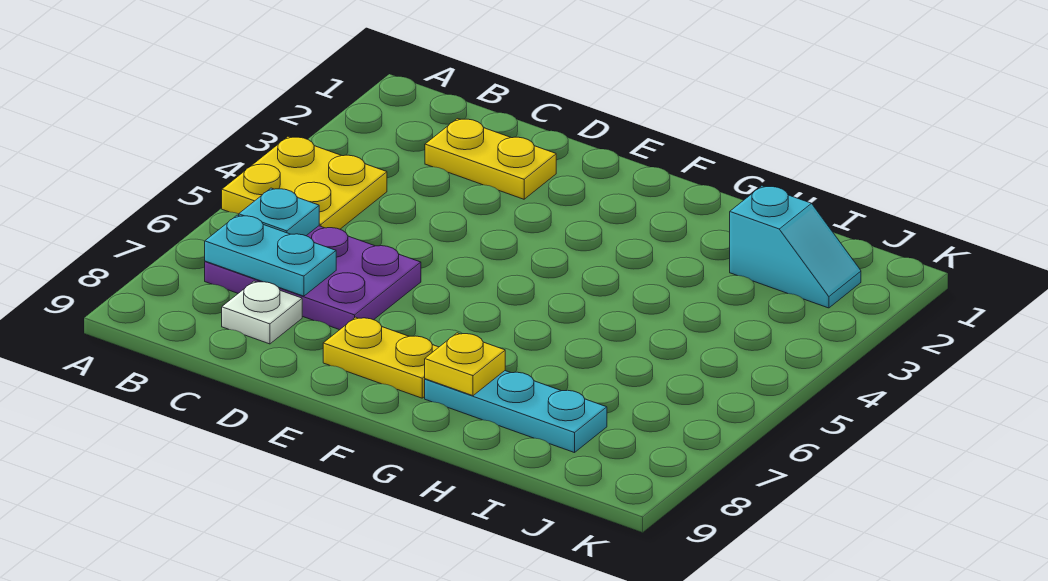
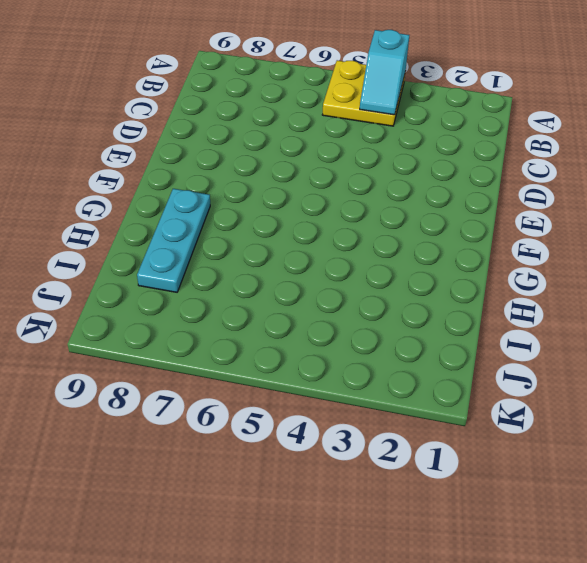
cyan 1x2 slope [360,30,409,115] -> cyan 1x2 slope moved to [730,186,861,308]
none -> purple 2x3 plate [205,226,421,330]
none -> yellow 1x2 plate [425,119,556,199]

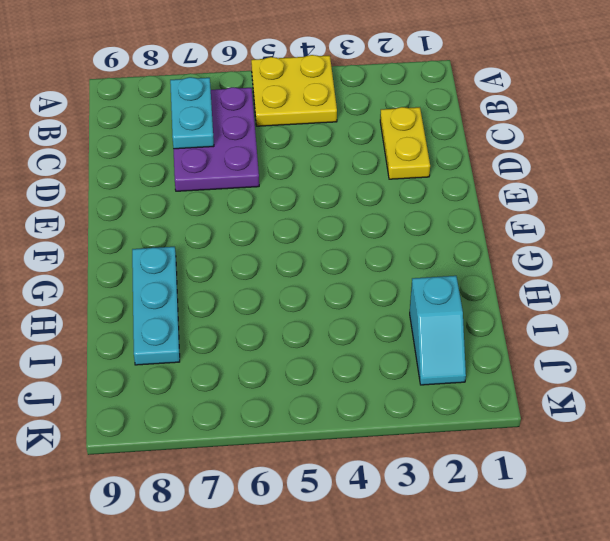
none -> white 1x1 plate [222,281,302,344]
none -> yellow 1x2 plate [323,317,439,398]

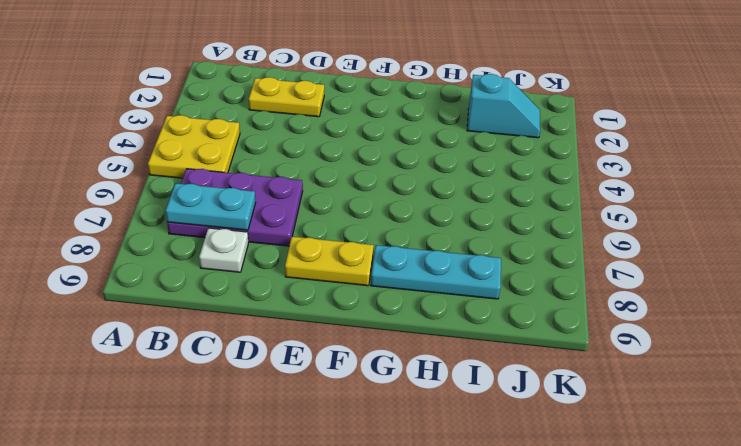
none -> cyan 1x1 plate [239,188,319,236]
none -> yellow 1x1 plate [425,333,505,396]

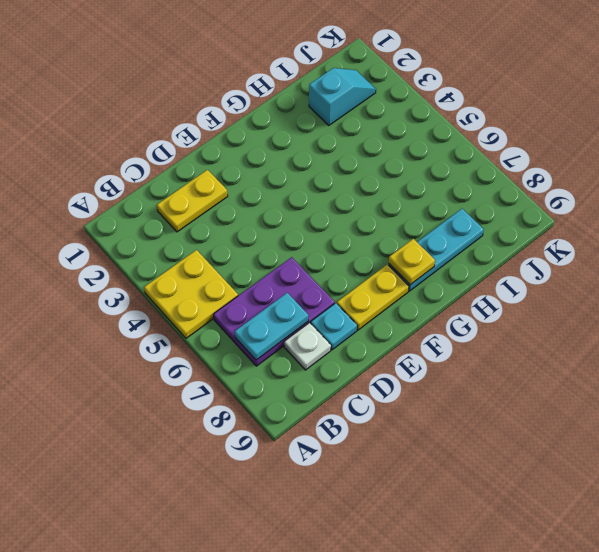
cyan 1x1 plate [311,303,357,350] -> cyan 1x1 plate moved to [239,188,319,236]

